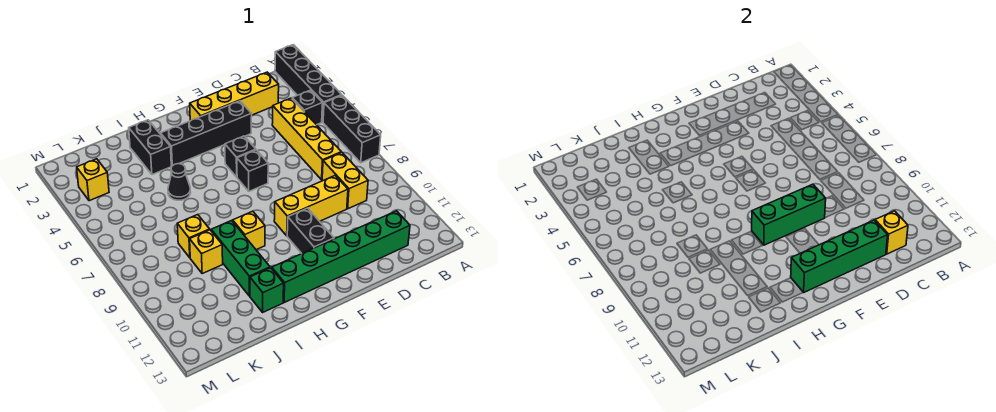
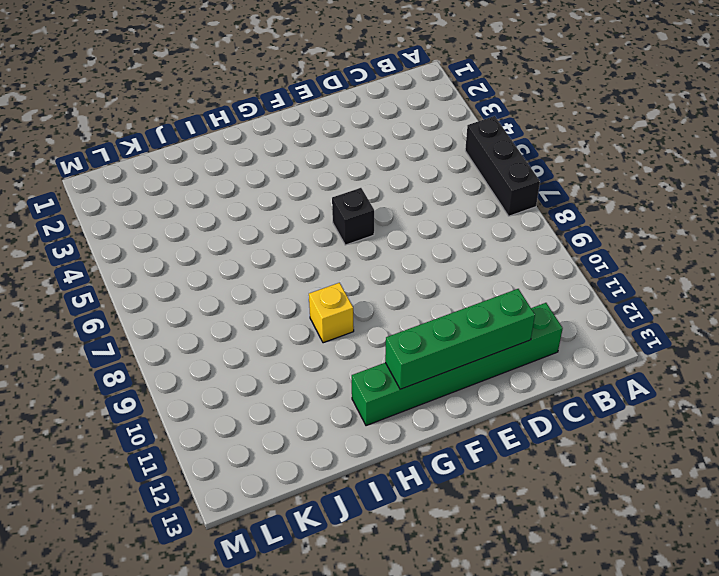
none -> black 1x4 brick [275,45,342,122]
none -> black 1x1 brick [292,90,323,125]
none -> yellow 1x4 brick [190,72,279,121]

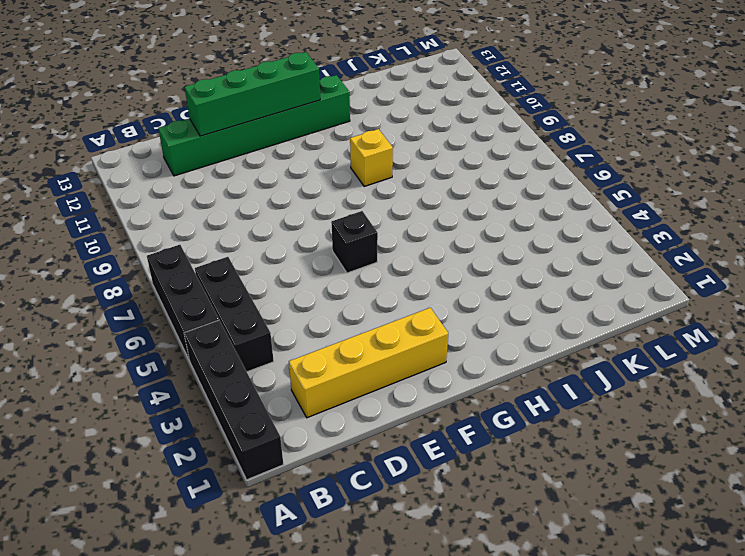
black 1x3 brick [195,257,274,372] -> black 1x1 brick [292,90,323,125]
none -> yellow 1x4 brick [272,98,341,180]
none -> yellow 1x2 brick [322,152,368,209]
none -> yellow 1x3 brick [274,176,348,236]

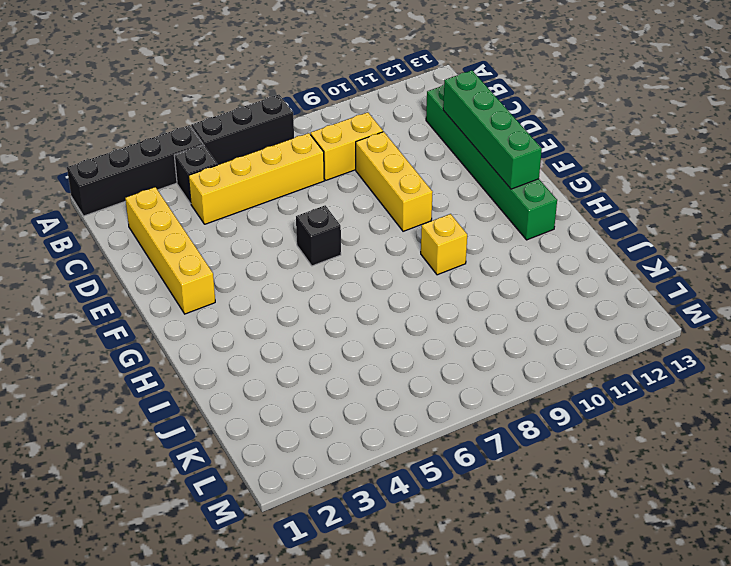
none -> black 1x4 brick [161,101,252,166]
none -> black 1x1 brick [225,136,256,177]
none -> black 1x2 brick [287,208,334,253]

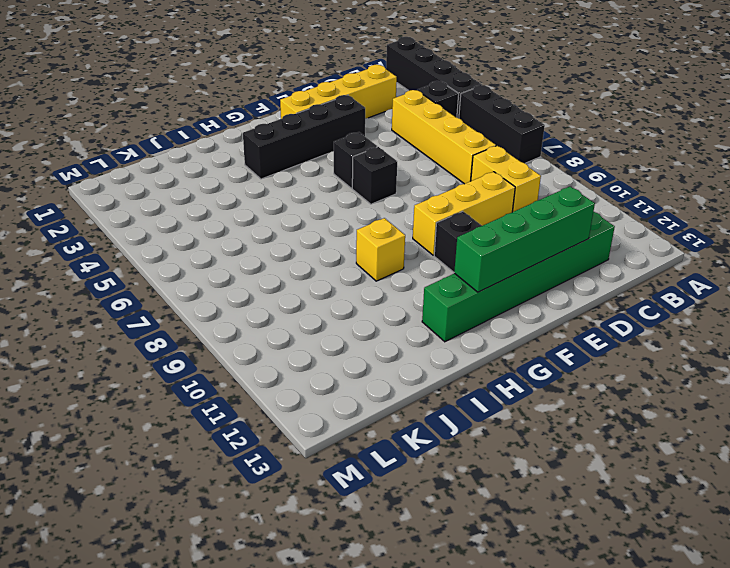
none -> black 1x2 brick [129,120,171,175]
none -> black 1x1 cone [168,164,191,200]
none -> green 1x3 brick [211,220,270,296]

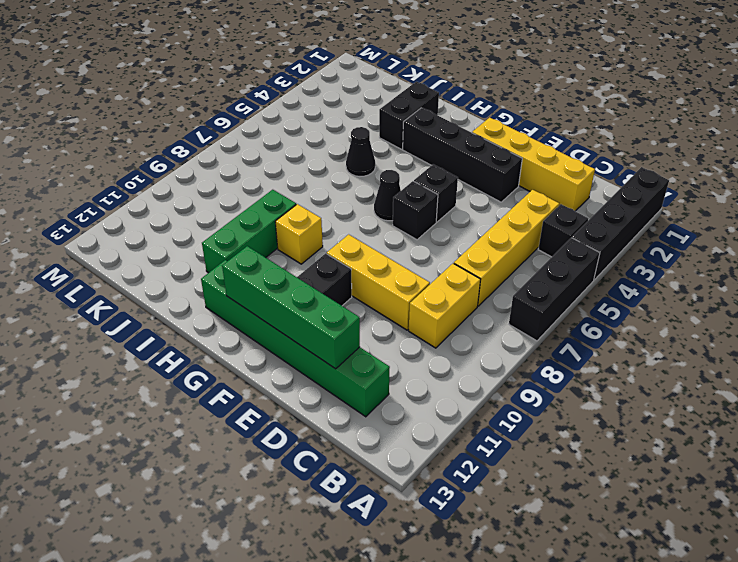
black 1x1 cone [374,170,401,221] -> none
none -> green 1x1 brick [250,268,284,312]
none -> yellow 1x1 brick [177,215,210,258]
none -> yellow 1x1 brick [190,230,223,273]

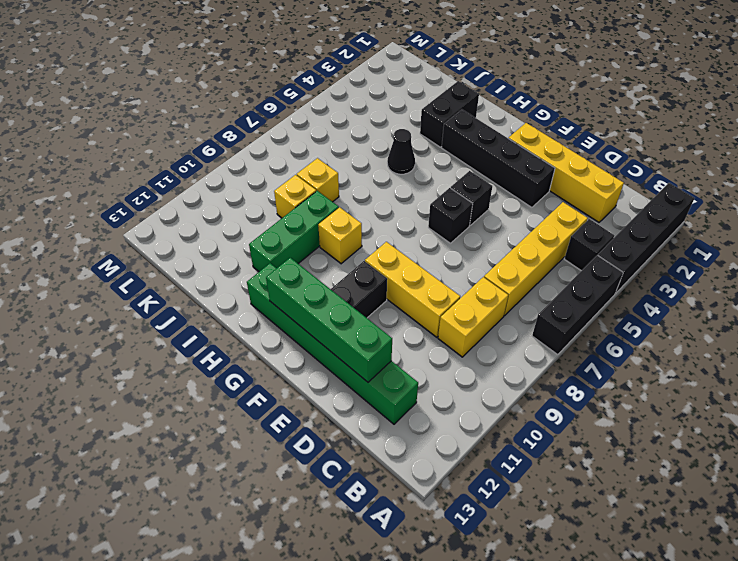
none -> green 1x1 brick [250,268,284,312]
none -> yellow 1x1 brick [77,159,109,201]
none -> yellow 1x1 brick [875,211,908,254]

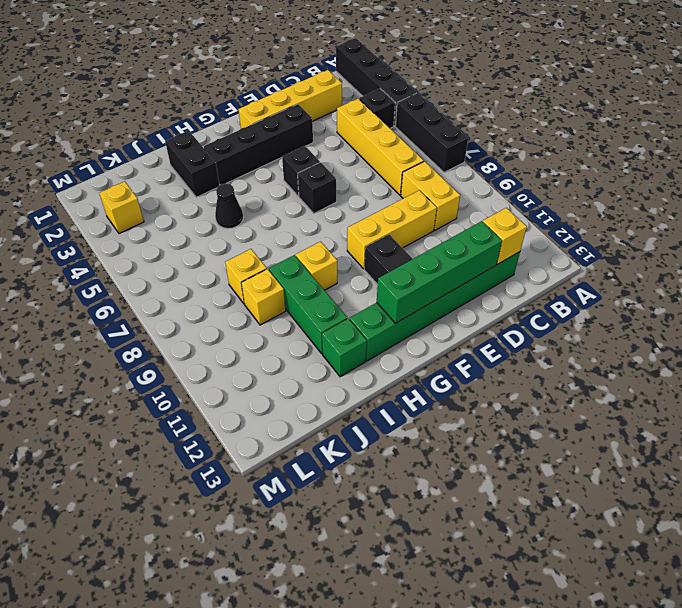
none -> green 1x3 brick [752,184,826,245]

